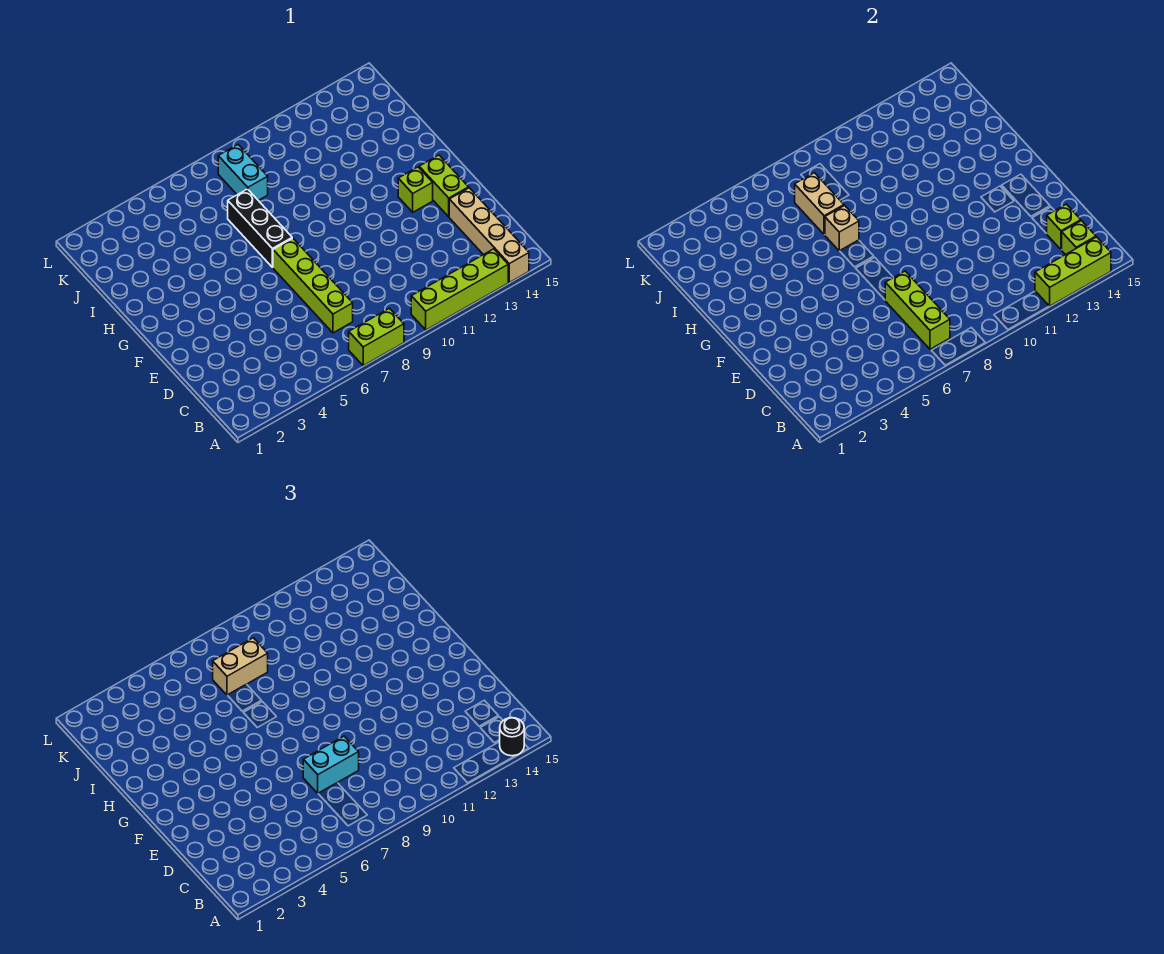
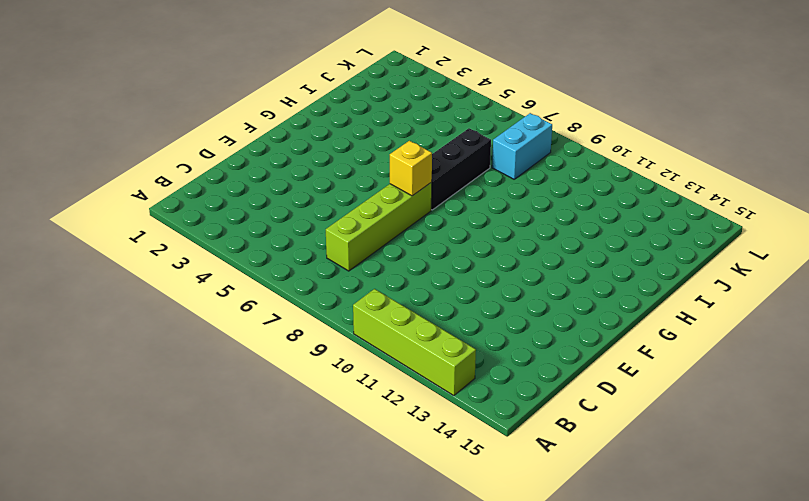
yellow 1x1 brick [390,141,432,196] -> none
none -> lime 1x2 brick [349,308,404,366]
none -> tan 1x4 brick [449,188,529,282]
none -> lime 1x2 brick [419,155,469,217]

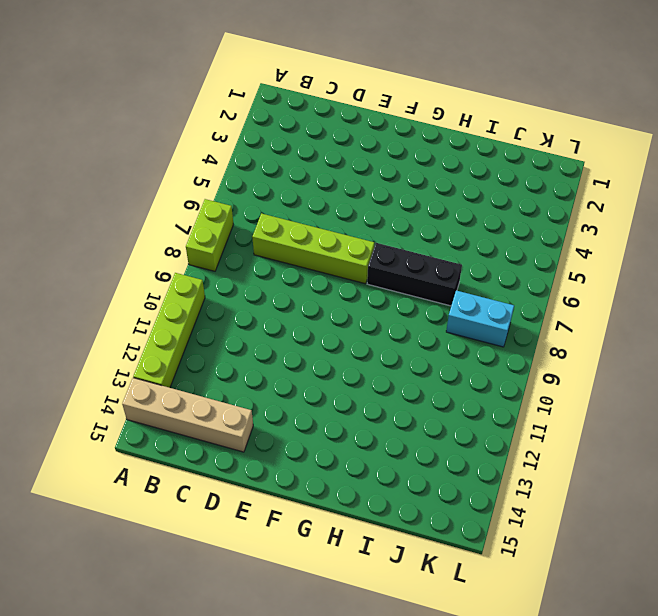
none -> lime 1x2 brick [419,155,469,217]
none -> lime 1x1 brick [398,167,433,212]
none -> lime 1x3 brick [1035,237,1111,306]

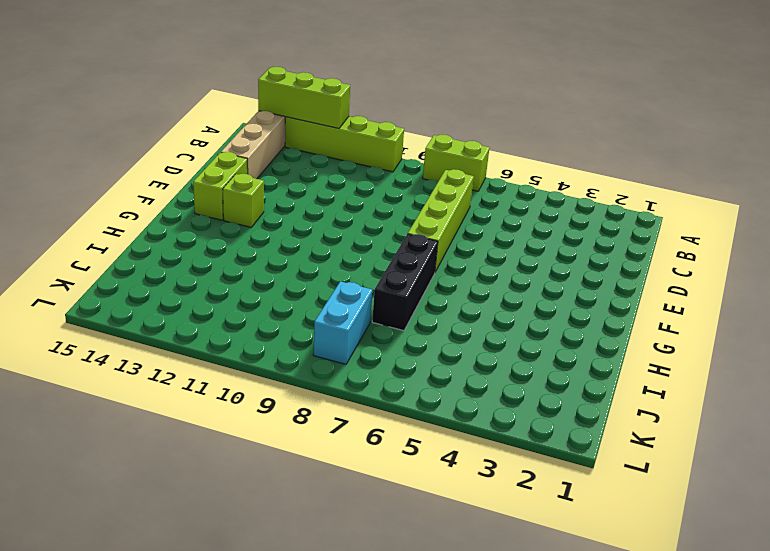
none -> lime 1x3 brick [885,271,950,349]
none -> lime 1x1 brick [1062,221,1096,255]
none -> lime 1x1 brick [1046,204,1081,250]

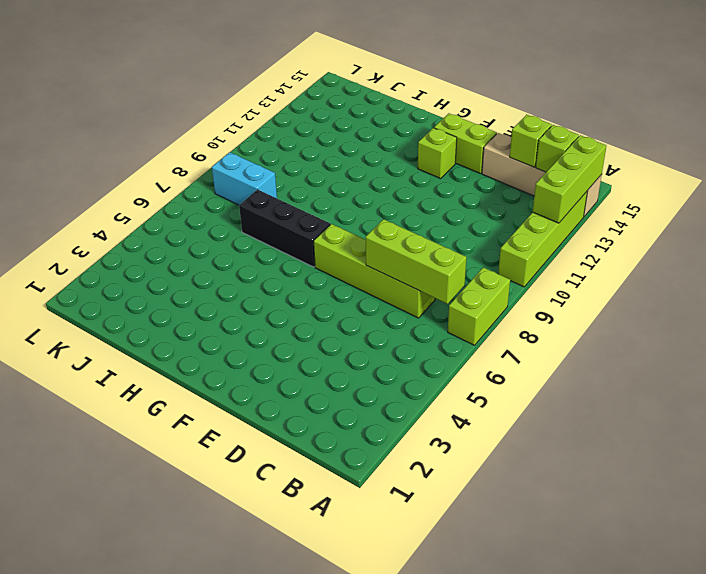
none -> tan 1x1 brick [825,205,859,251]
none -> tan 1x2 brick [795,173,844,235]
none -> black 1x1 round brick [500,718,524,756]

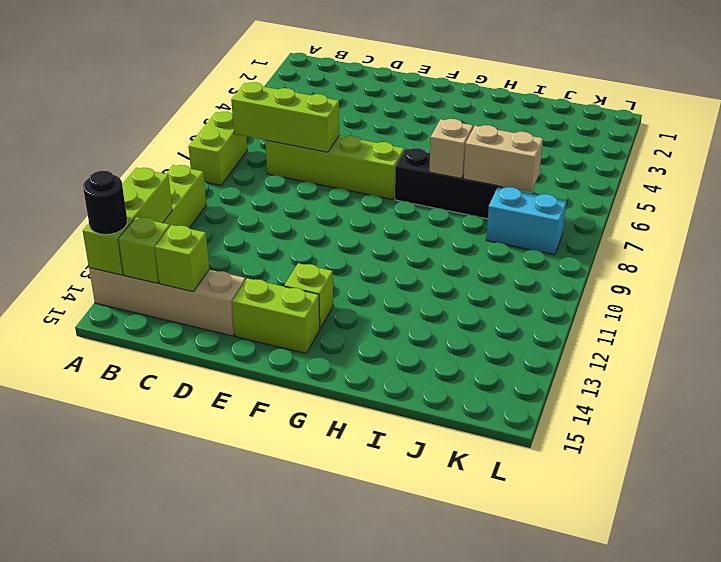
none -> cyan 1x2 brick [303,736,359,793]
none -> tan 1x2 brick [213,638,268,695]

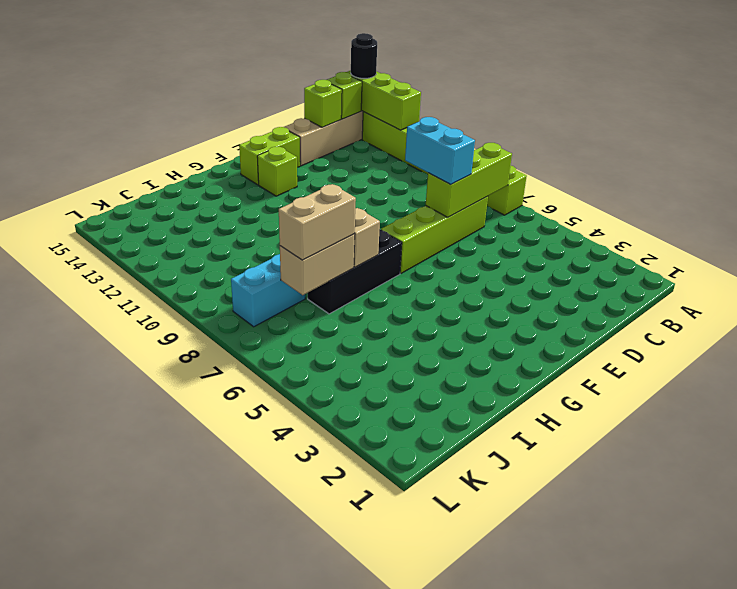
tan 1x2 brick [279,184,356,260] -> tan 1x2 brick turned to [213,638,268,695]

